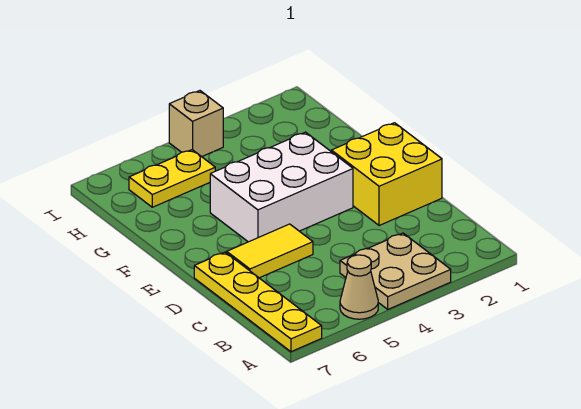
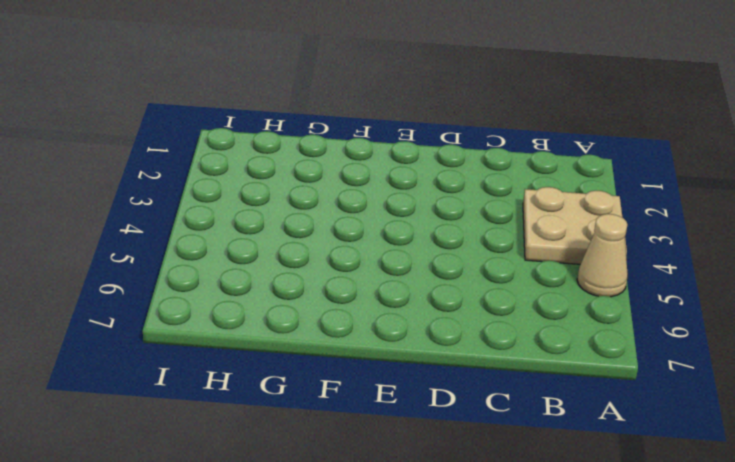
none -> yellow 1x4 plate [194,252,322,352]
none -> yellow 2x2 brick [331,123,442,226]

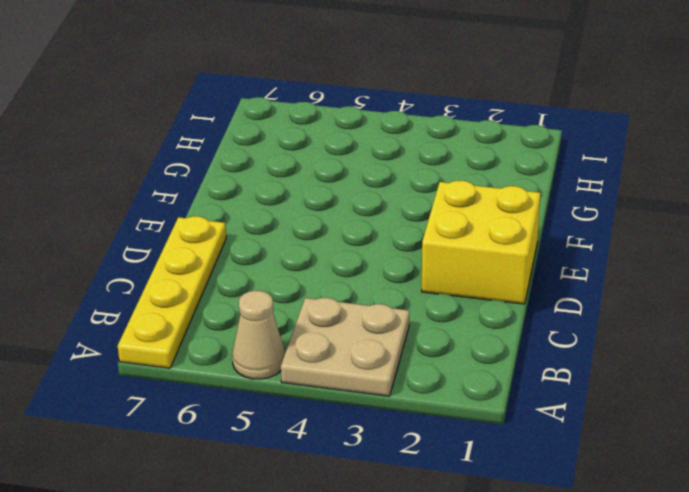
none -> yellow 1x2 tile [227,224,313,278]
none -> white 2x3 brick [210,132,353,242]

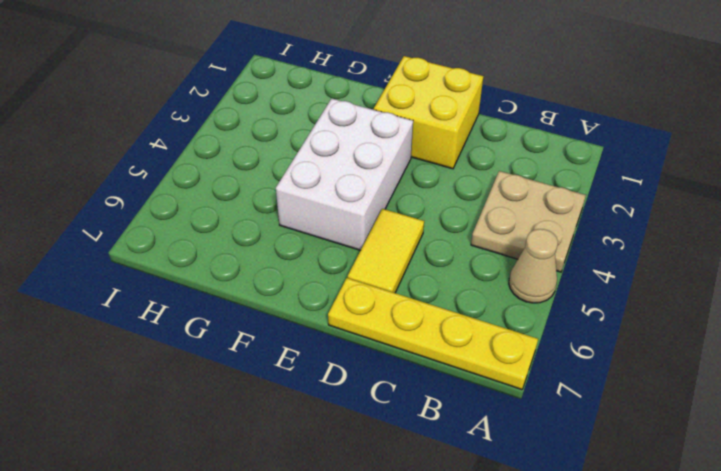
none -> yellow 1x2 plate [129,150,215,207]
none -> tan 1x1 brick [169,91,223,157]

